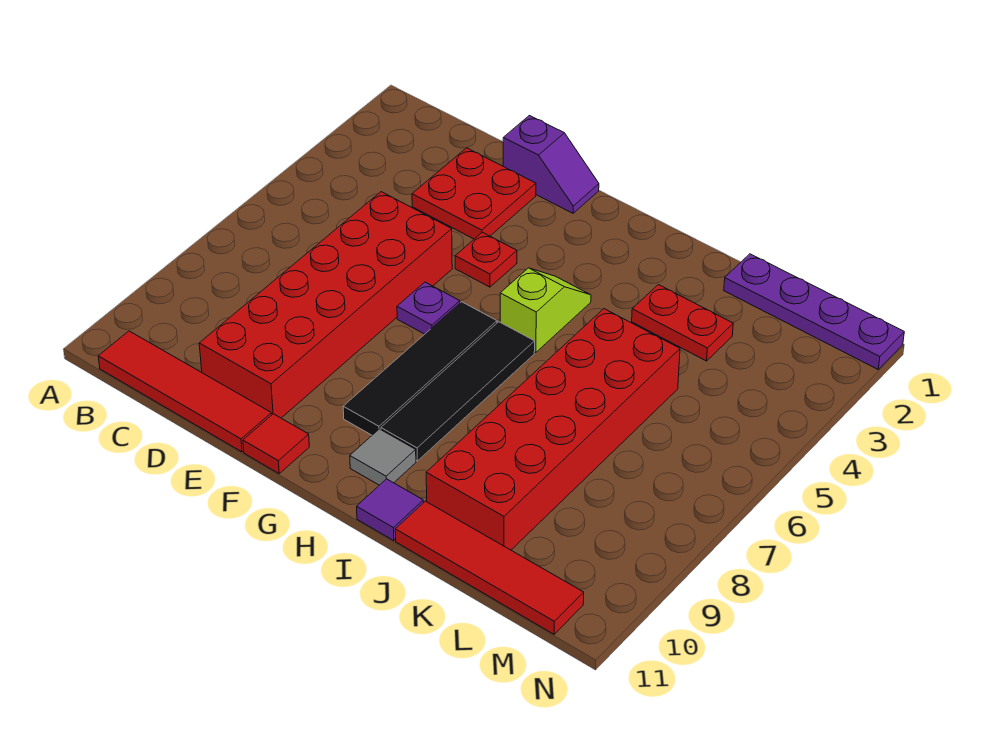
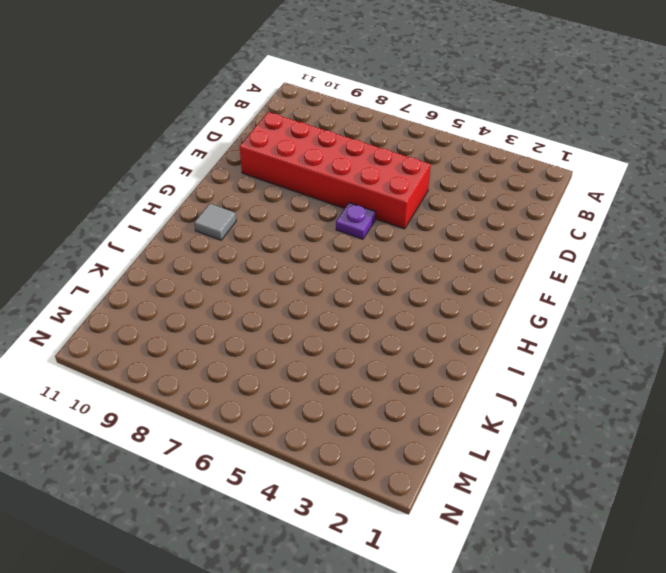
none -> red 1x4 tile [98,331,272,452]
none -> red 2x2 plate [412,148,536,239]
none -> purple 1x2 slope [503,116,599,213]

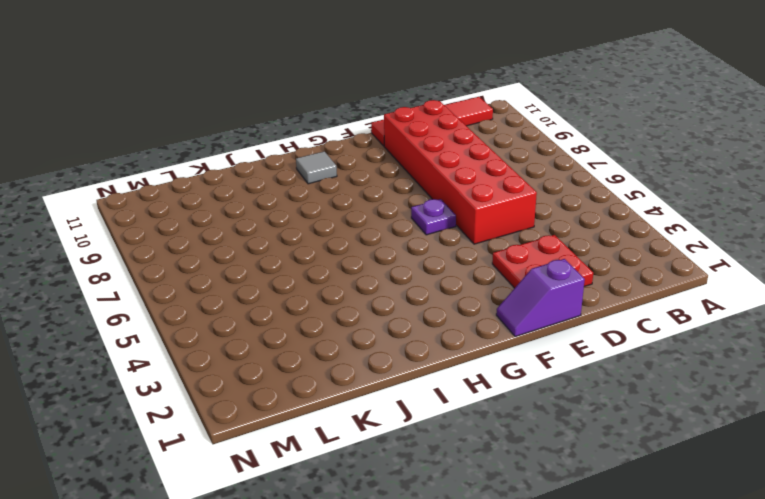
none -> red 1x1 plate [455,232,517,287]
none -> red 1x1 tile [243,414,309,473]
none -> black 1x4 tile [343,302,497,435]

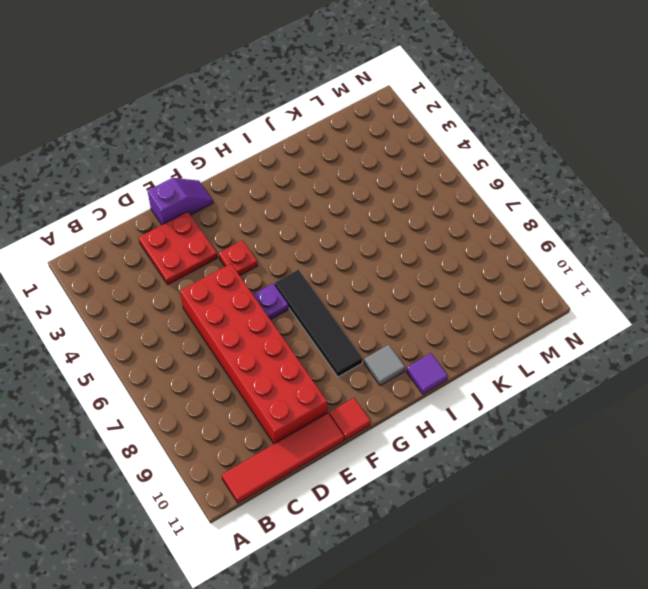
none -> lime 1x2 slope [500,268,591,353]
none -> black 1x4 tile [381,322,535,461]
none -> red 1x2 plate [632,285,733,361]

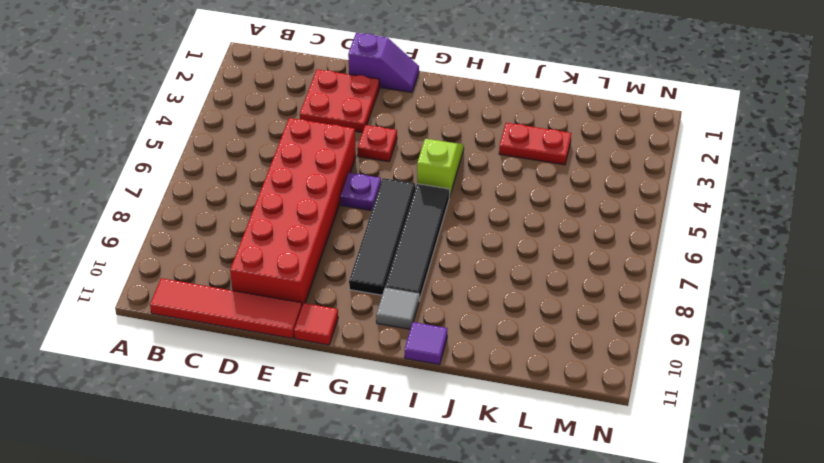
none -> red 2x6 brick [426,309,680,550]
none -> red 1x4 tile [395,501,584,634]
none -> purple 1x4 plate [724,254,904,369]

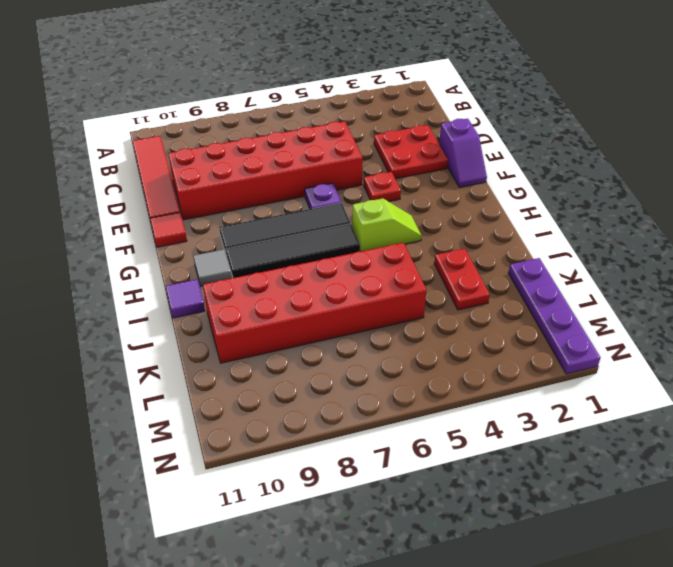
none -> red 1x4 tile [395,501,584,634]

